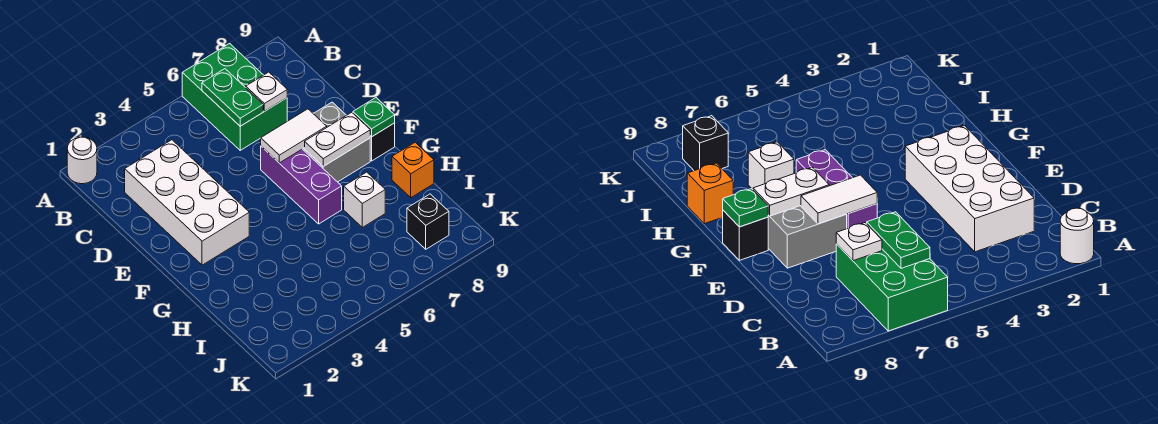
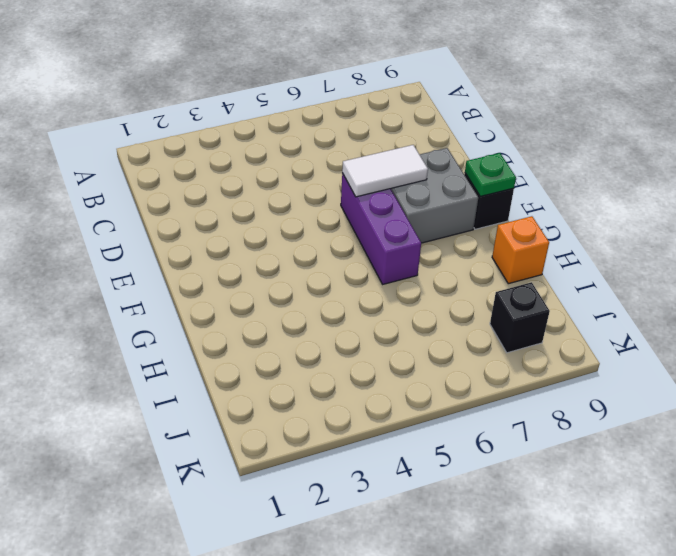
none -> white 1x1 round brick [67,137,97,184]
none -> green 2x3 brick [182,44,287,150]
none -> white 2x4 brick [125,140,249,265]

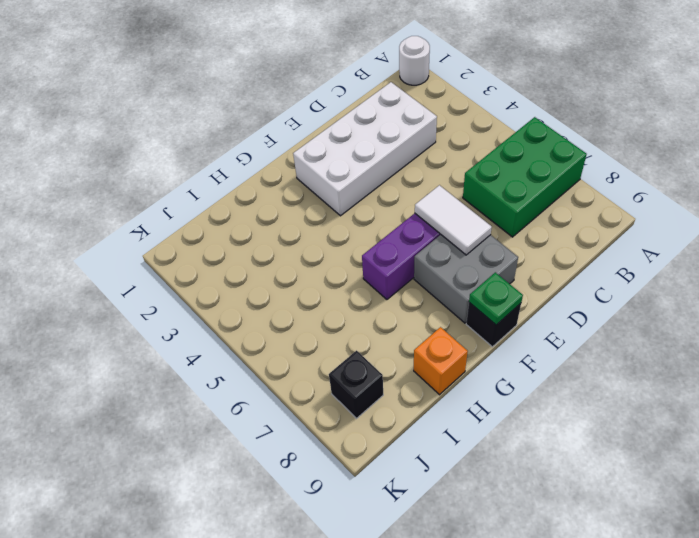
none -> white 1x1 brick [344,172,385,227]
none -> green 1x2 plate [202,69,263,126]
none -> white 1x1 plate [246,72,287,111]

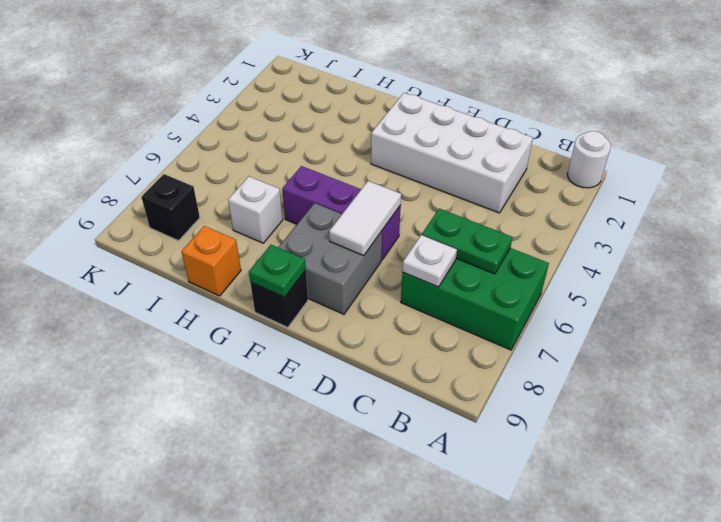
none -> white 1x2 plate [305,112,370,166]

